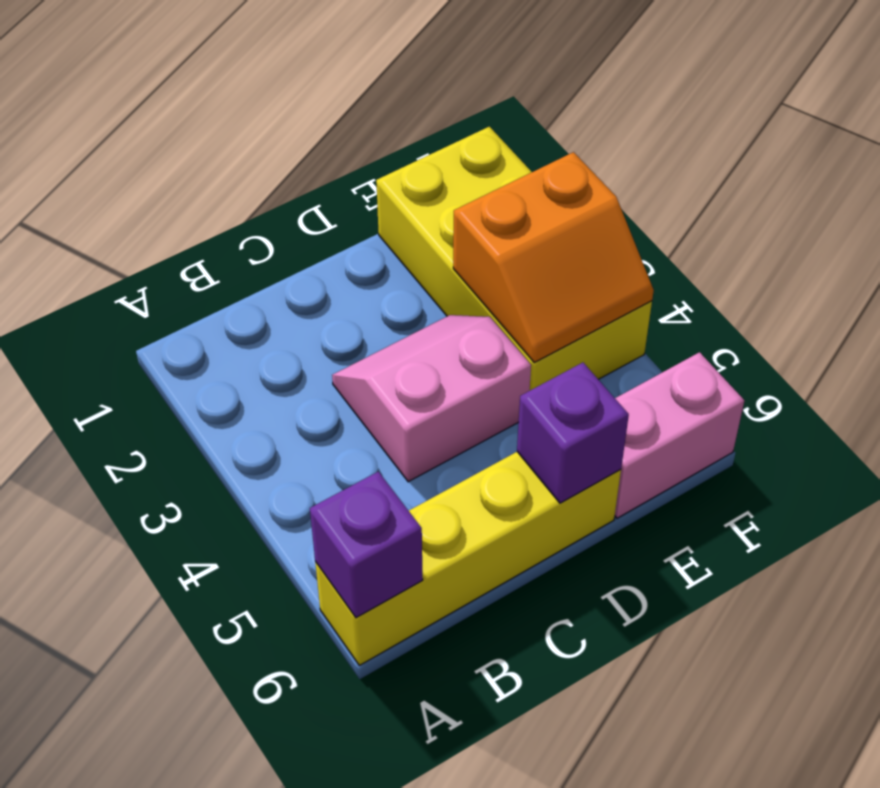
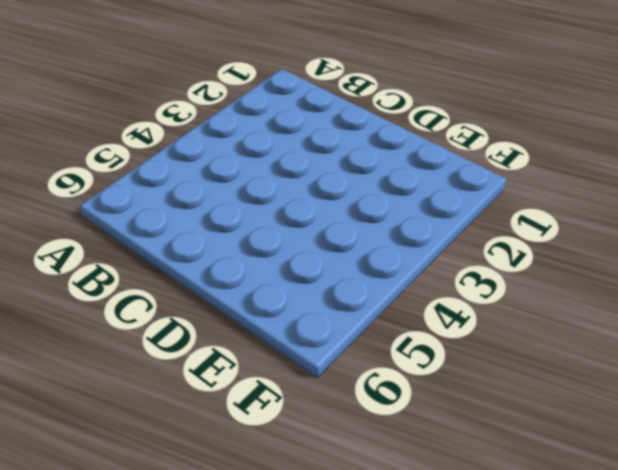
none -> yellow 1x4 brick [315,452,621,665]
none -> pink 2x2 slope [332,315,531,482]

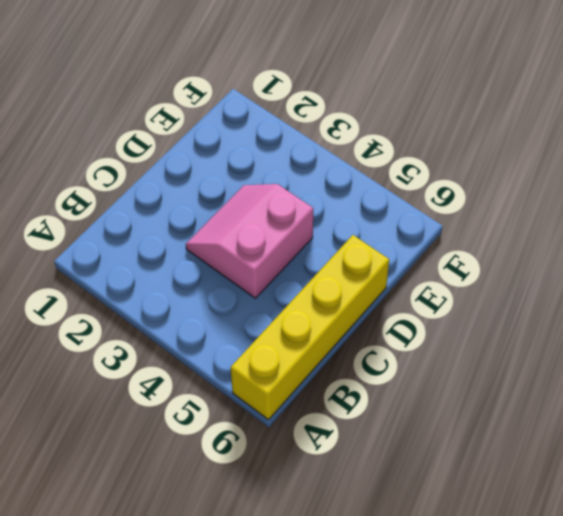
none -> yellow 2x4 brick [376,127,652,390]
none -> pink 1x2 brick [615,352,744,518]

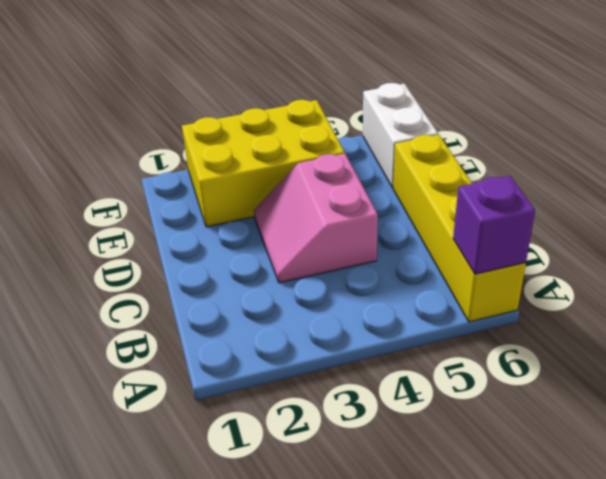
yellow 2x3 brick [182,100,345,227] -> yellow 2x4 brick [376,127,652,390]
white 1x2 brick [363,83,438,188] -> pink 1x2 brick [615,352,744,518]
none -> purple 1x1 brick [517,363,629,503]
none -> orange 2x2 slope [453,152,654,362]

